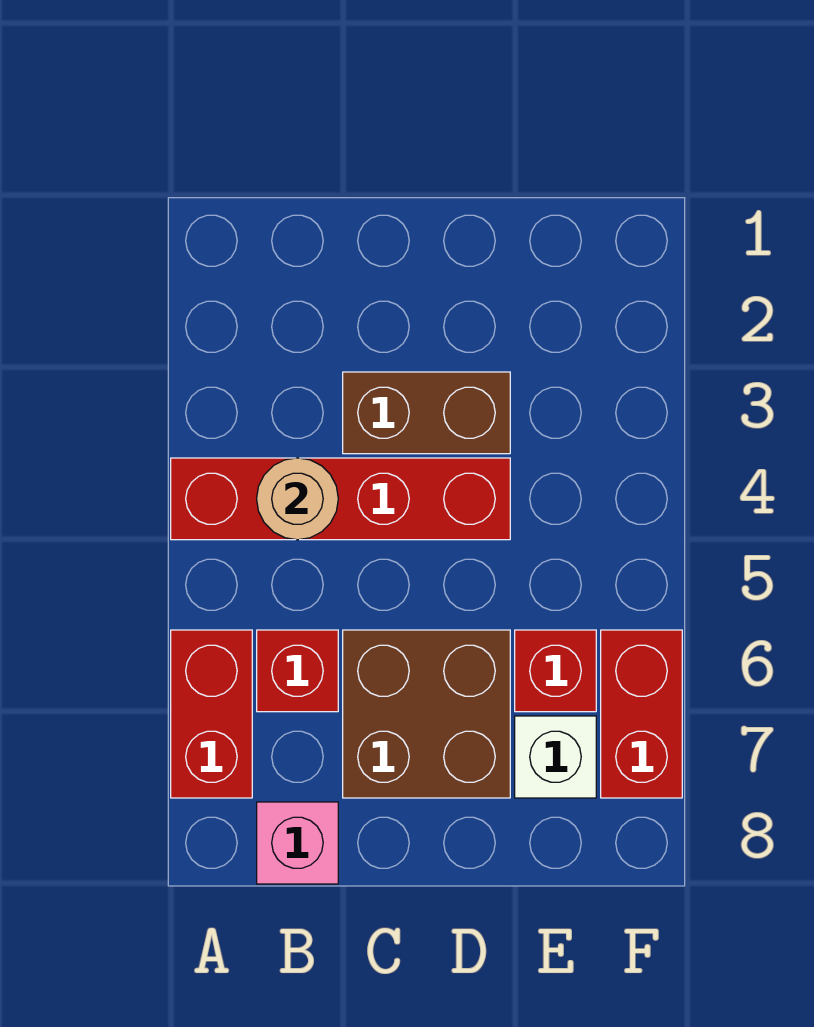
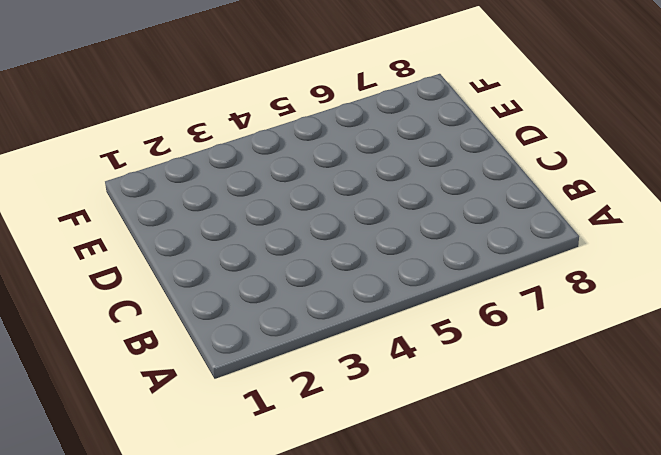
none -> red 1x4 brick [171,458,510,540]
none -> red 1x2 brick [171,630,252,798]

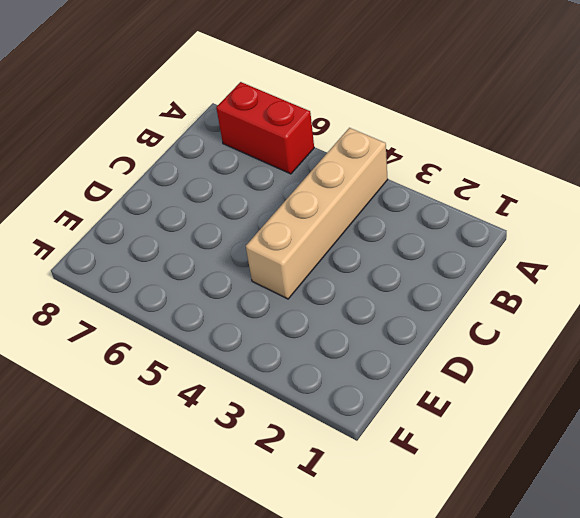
tan 1x4 brick [246,128,388,299] -> red 1x4 brick [171,458,510,540]
none -> red 1x1 brick [257,630,338,712]
none -> pink 1x1 brick [257,802,338,884]

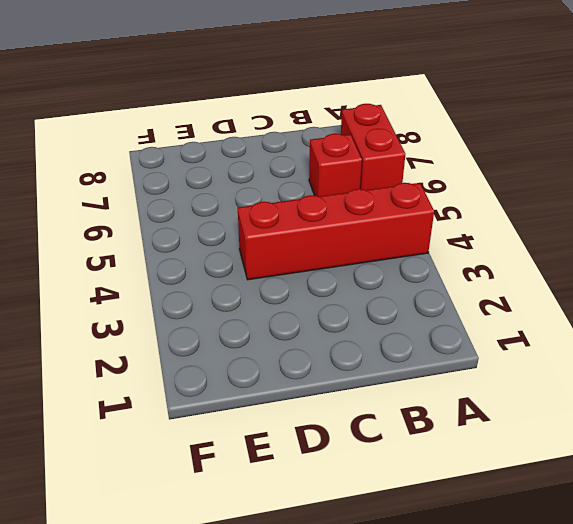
none -> pink 1x1 brick [257,802,338,884]
none -> brown 1x2 brick [343,372,510,454]

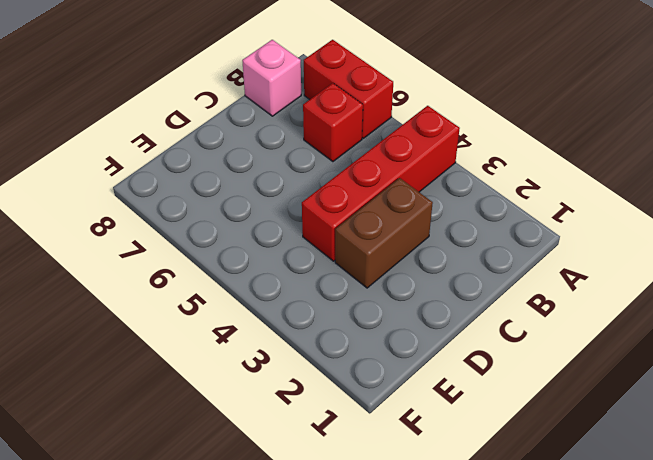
none -> brown 2x2 brick [343,630,510,798]
none -> red 1x1 brick [515,630,596,712]

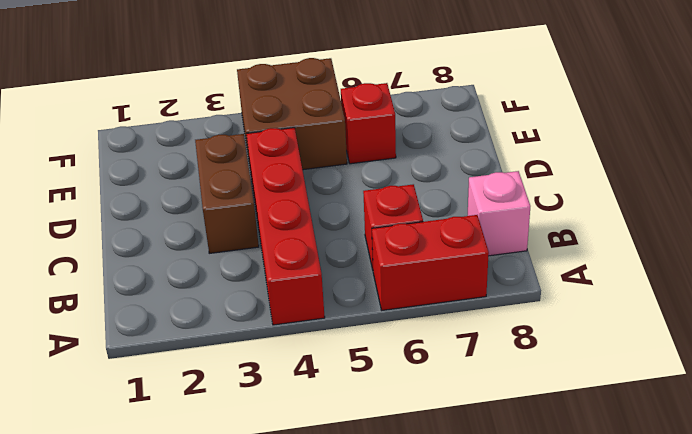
brown 2x2 brick [237,58,347,170] -> brown 2x2 brick moved to [343,630,510,798]
none -> white 1x1 brick [515,716,596,798]
none -> red 1x2 brick [601,630,682,798]

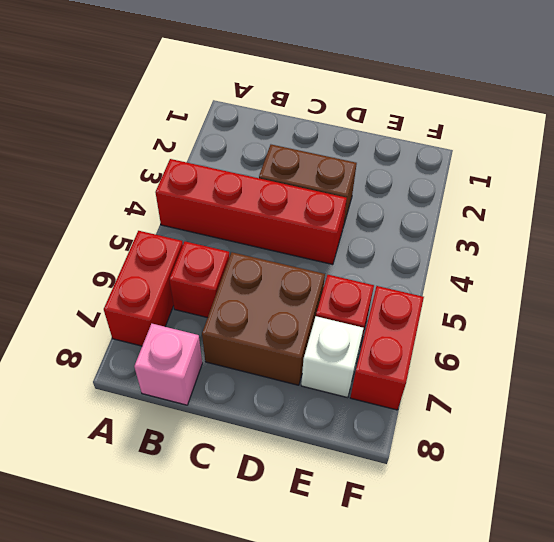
none -> tan 1x1 round brick [257,458,338,540]

